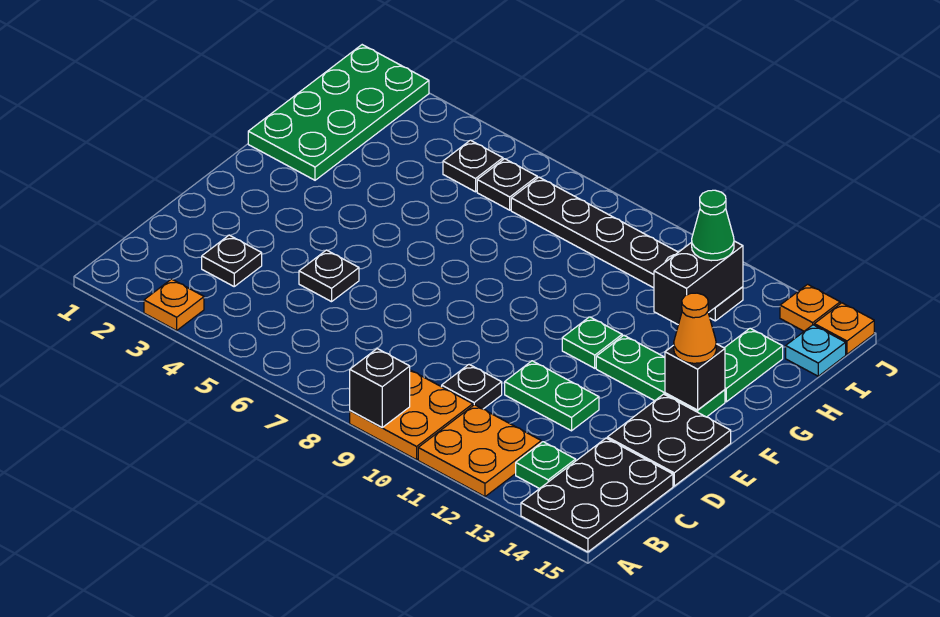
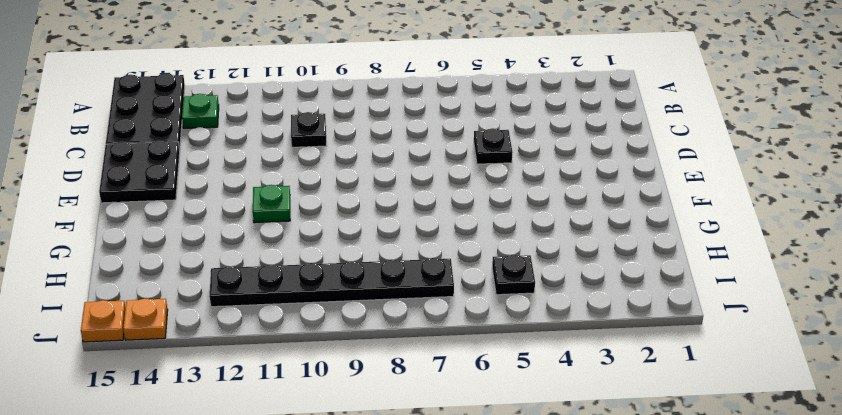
none -> orange 1x1 plate [144,279,204,330]
none -> orange 2x2 plate [350,370,473,460]
none -> orange 2x2 plate [418,405,541,497]

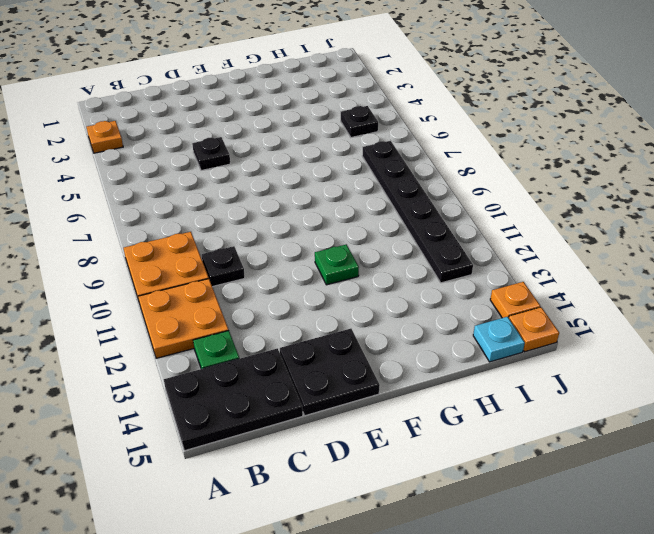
none -> black 1x1 plate [202,235,262,286]
none -> green 1x2 plate [505,361,599,431]
none -> green 1x3 plate [596,335,725,417]

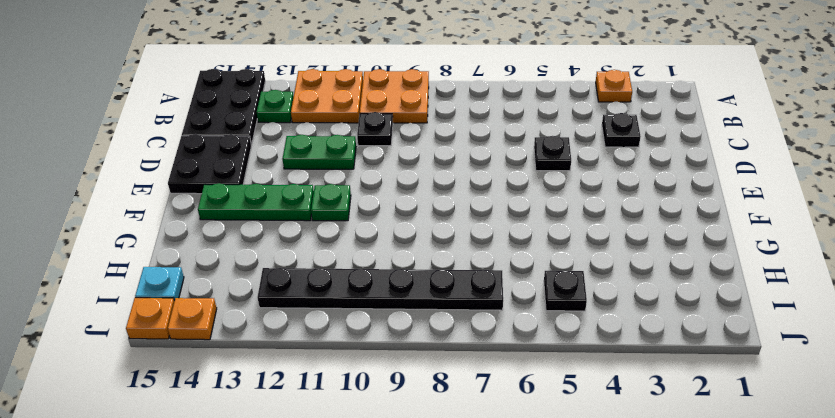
none -> green 2x4 plate [248,45,429,180]
none -> green 1x2 plate [725,328,783,402]
none -> black 1x1 plate [477,159,537,210]

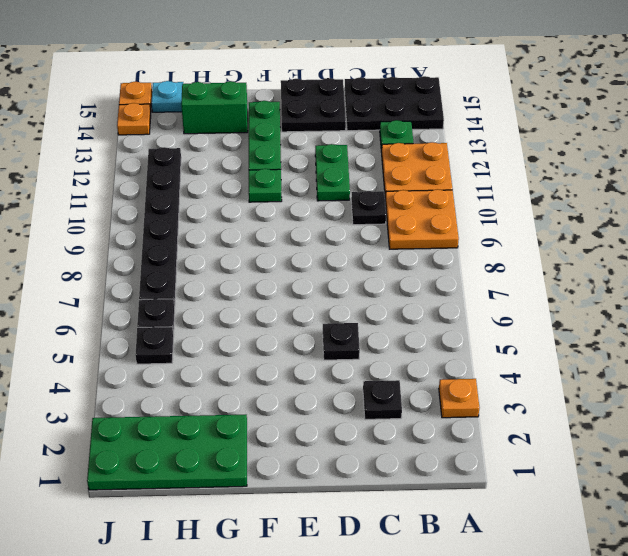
green 1x2 brick [181,81,248,134] -> green 1x2 plate [725,328,783,402]
none -> black 1x1 brick [350,349,410,427]
none -> black 1x1 brick [665,344,725,410]
none -> black 1x2 brick [654,241,743,325]

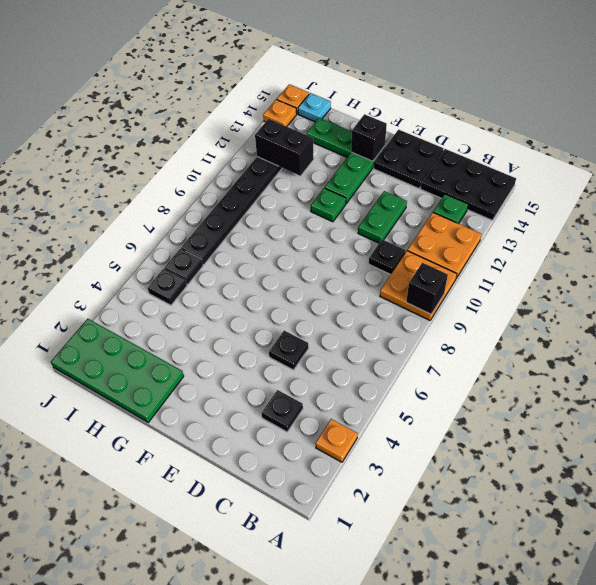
none -> orange 1x1 cone [674,293,716,363]
none -> green 1x1 cone [692,190,734,261]

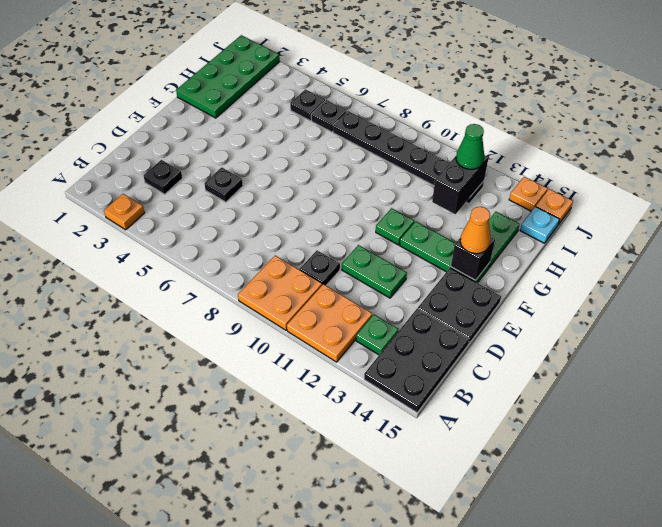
none -> black 1x1 brick [350,349,410,427]

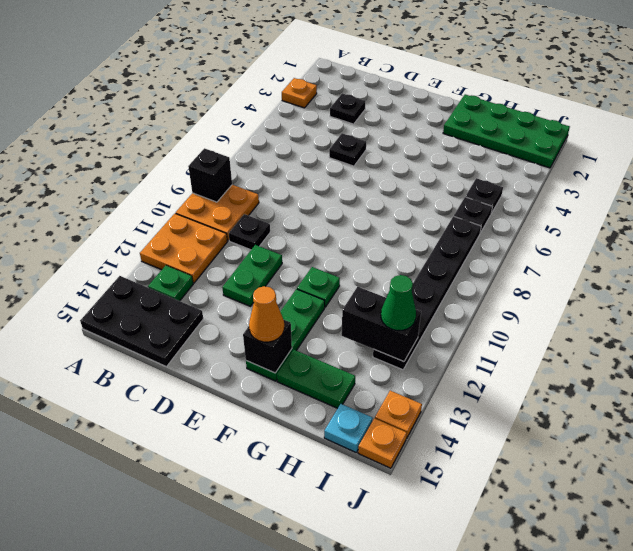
none -> black 2x2 plate [607,394,731,486]

